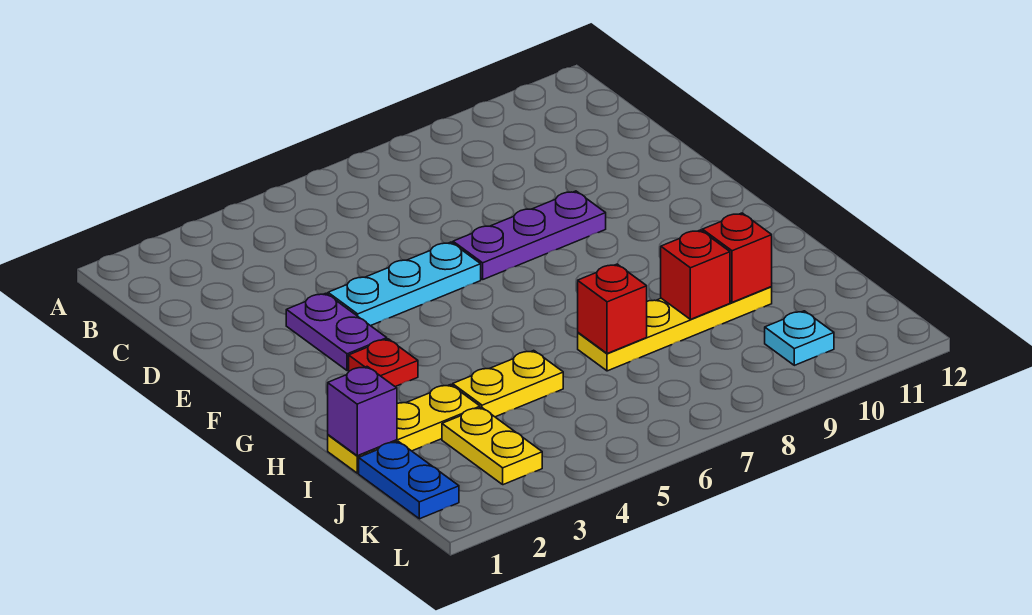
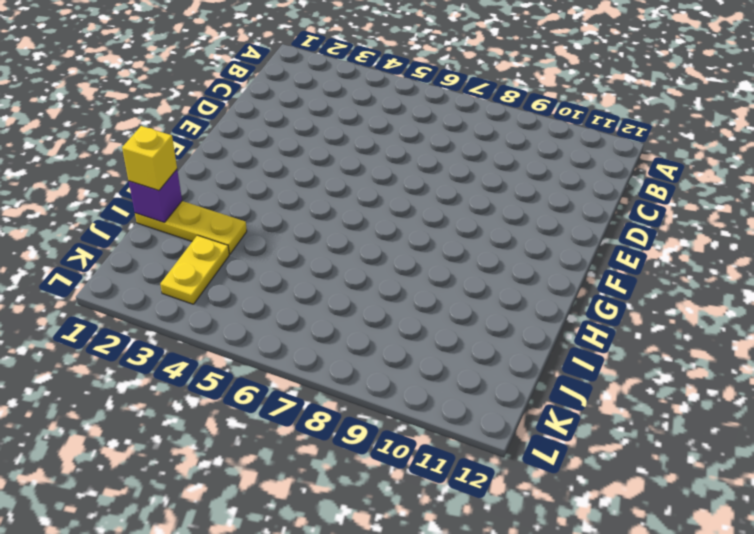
yellow 1x1 brick [122,126,177,191] -> none
none -> purple 1x2 plate [286,293,387,371]
none -> cyan 1x3 plate [328,242,481,326]
none -> purple 1x3 plate [453,191,606,279]

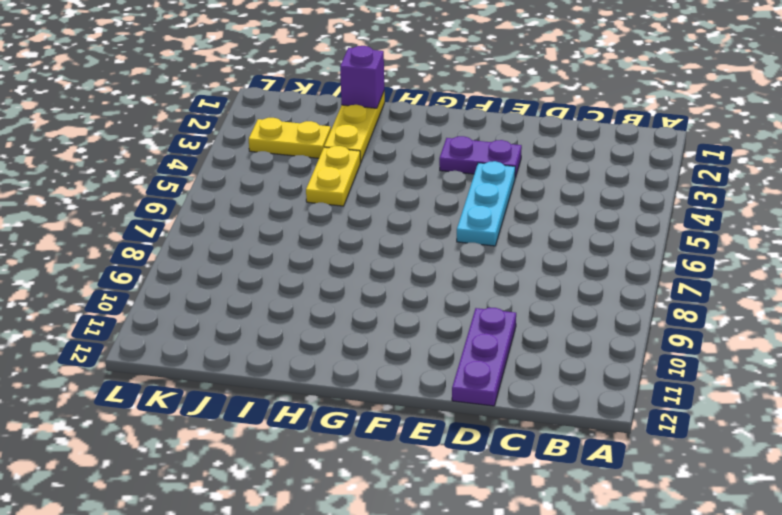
purple 1x3 plate [452,308,516,406] -> purple 1x3 plate moved to [453,191,606,279]
none -> red 1x1 plate [349,339,418,387]
none -> yellow 1x4 plate [578,287,772,371]
none -> blue 1x2 plate [359,441,459,519]

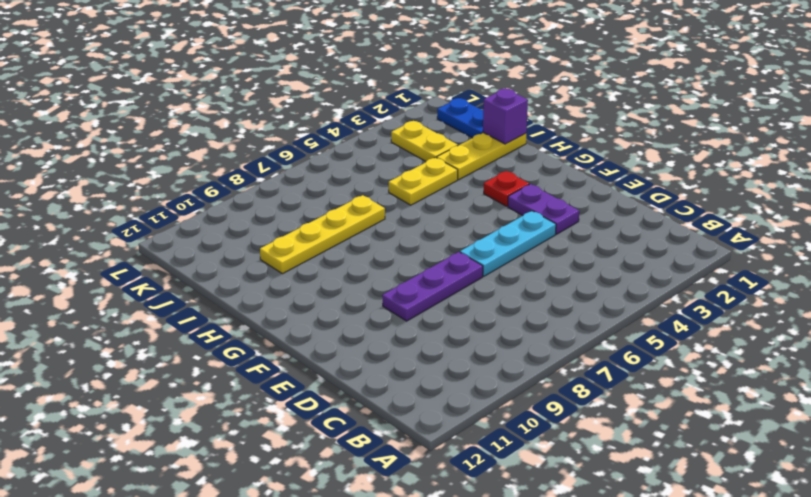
none -> cyan 1x1 plate [765,311,834,365]
none -> red 1x1 brick [578,264,647,354]
none -> red 1x1 brick [661,230,730,319]

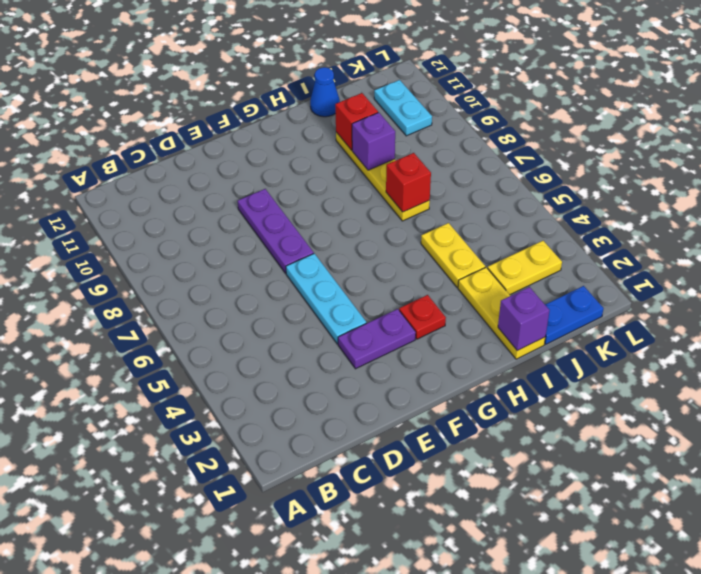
purple 1x1 brick [352,113,395,170] -> red 1x1 brick [661,230,730,319]
blue 1x1 cone [310,67,340,117] -> none
cyan 1x2 plate [374,80,432,136] -> cyan 1x1 plate [765,311,834,365]

